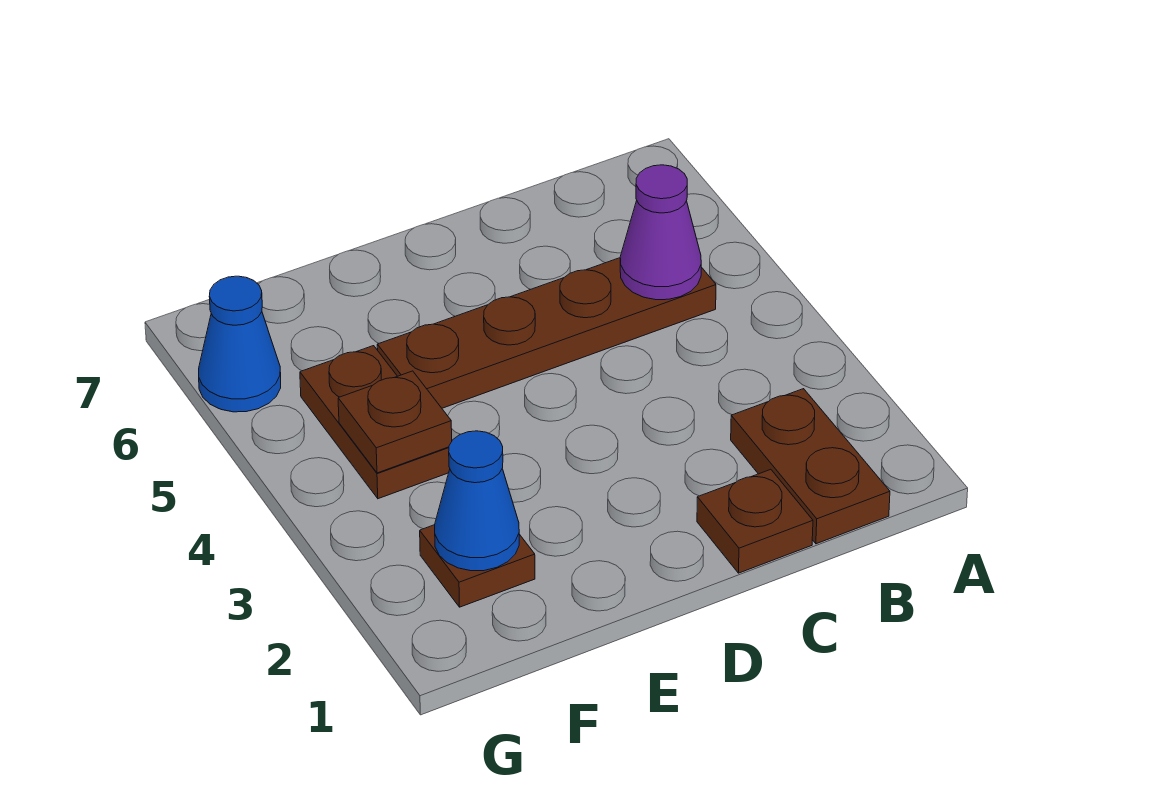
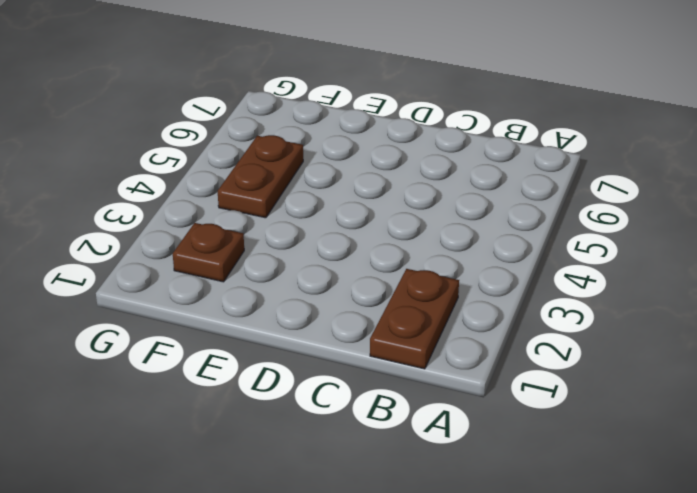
none -> brown 1x4 plate [377,258,716,408]
none -> brown 1x1 plate [697,469,813,573]

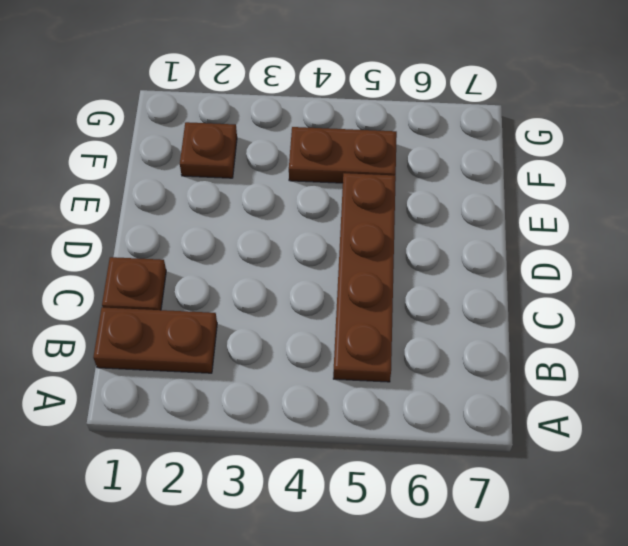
none -> blue 1x1 cone [199,276,281,412]
none -> purple 1x1 cone [620,165,701,300]

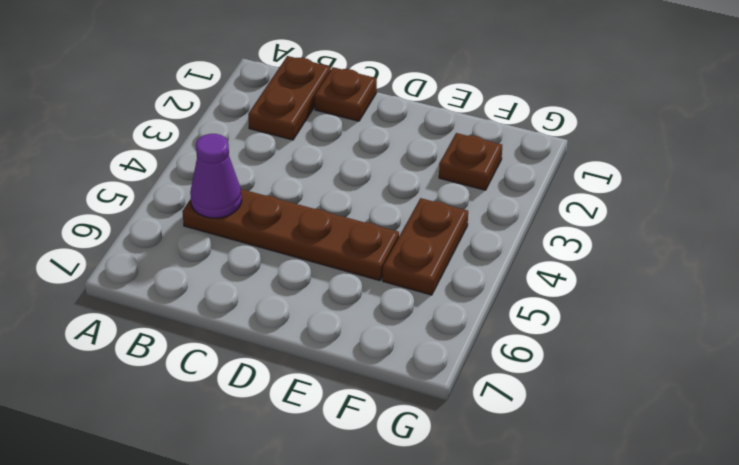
none -> blue 1x1 cone [199,276,281,412]
none -> blue 1x1 cone [435,431,519,571]

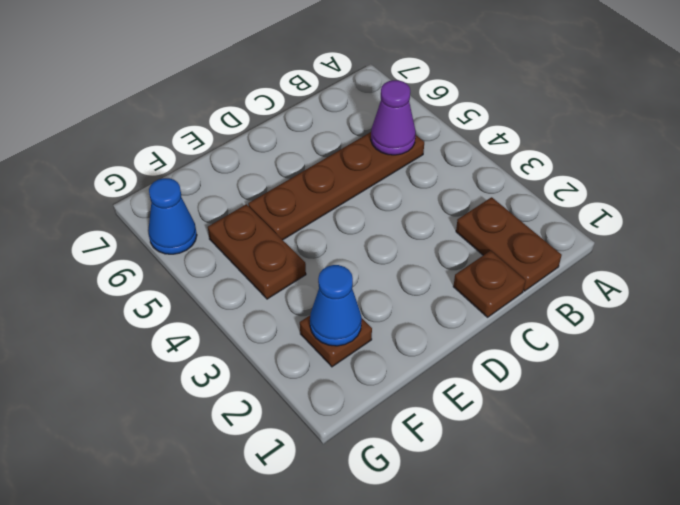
none -> brown 1x1 plate [338,371,452,473]

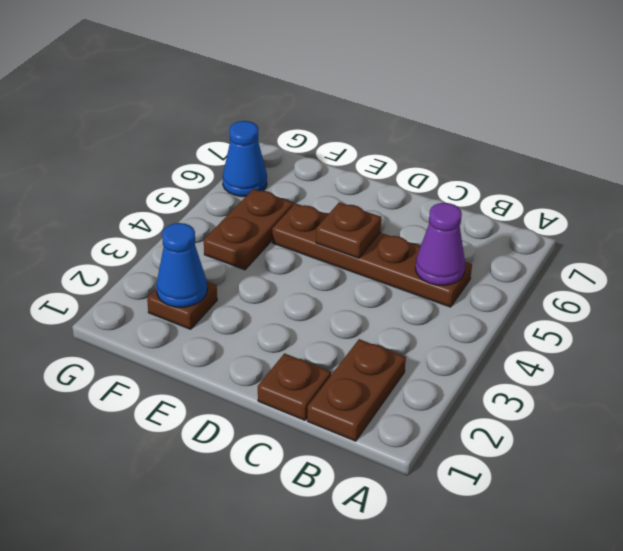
brown 1x1 plate [316,203,381,258] -> brown 1x1 plate moved to [338,371,452,473]

